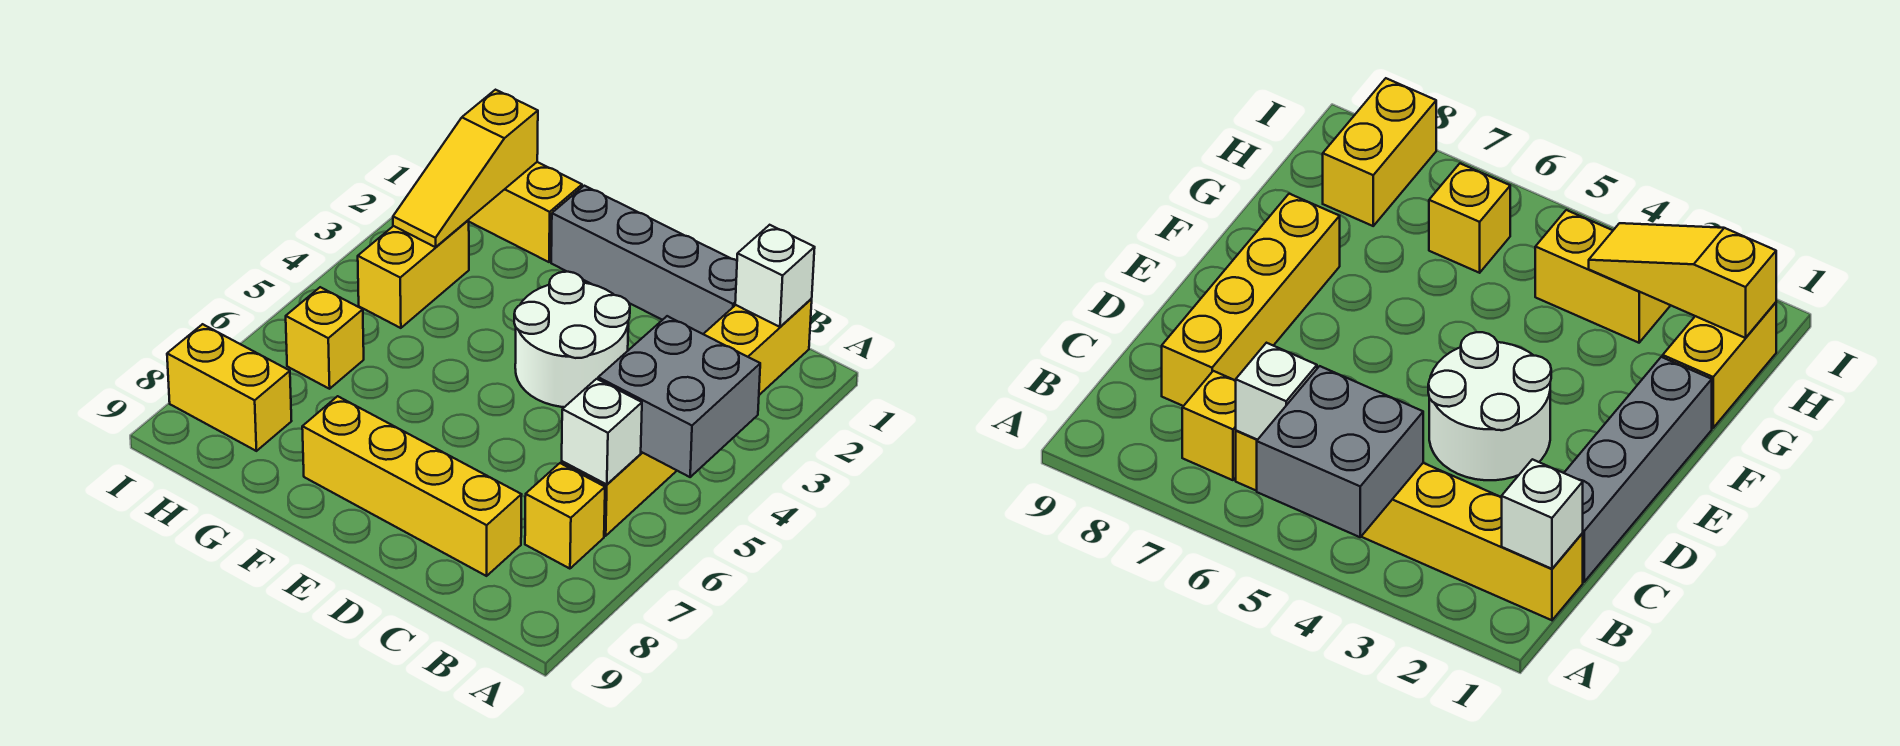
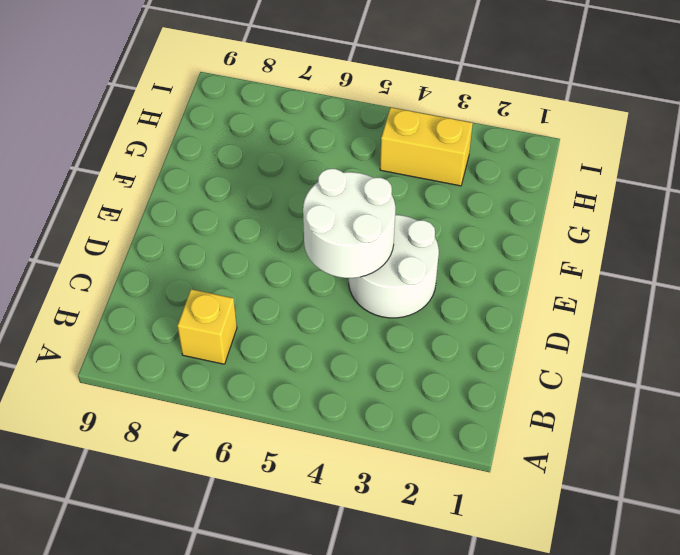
white 2x2 round brick [303,169,395,278] -> none
none -> yellow 1x6 brick [562,299,812,536]
none -> grey 1x4 brick [551,186,737,334]
none -> yellow 1x4 brick [302,396,522,576]

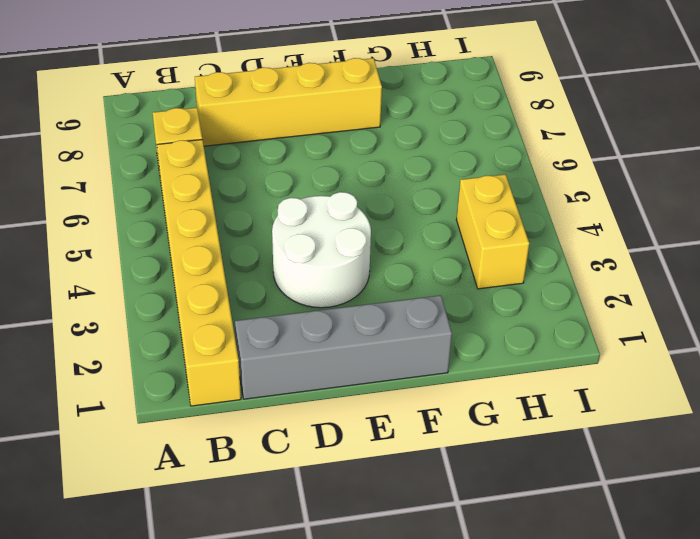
none -> yellow 1x2 brick [469,162,582,262]
none -> yellow 1x1 brick [286,287,364,389]
none -> yellow 1x2 brick [167,324,291,451]

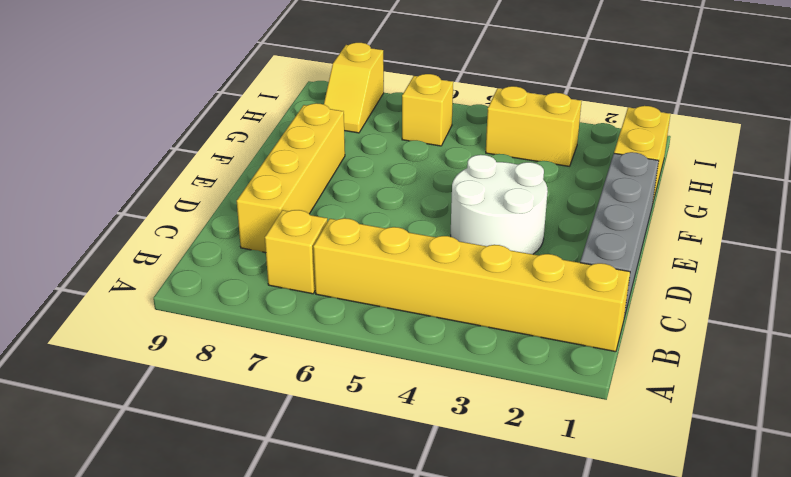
yellow 1x2 slope [324,43,384,133] -> yellow 1x2 brick [167,324,291,451]
none -> grey 2x2 brick [598,316,760,477]
none -> white 1x1 brick [735,225,815,327]
none -> white 1x1 brick [562,379,642,485]

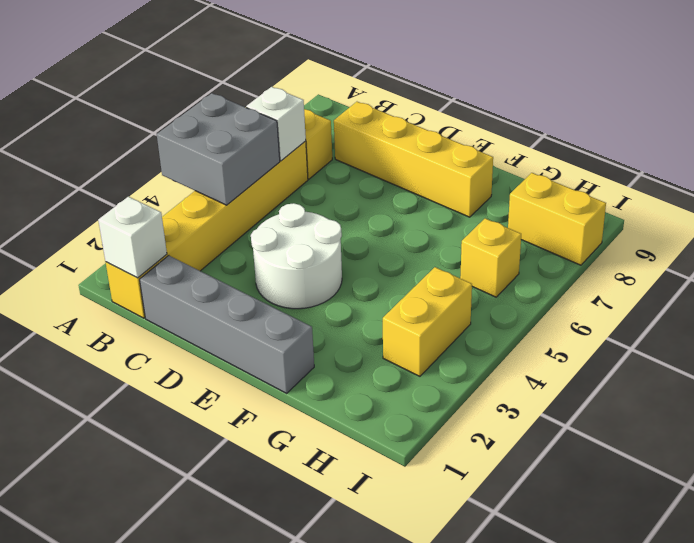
none -> yellow 1x2 brick [469,162,582,262]
none -> yellow 1x3 slope [393,90,538,247]

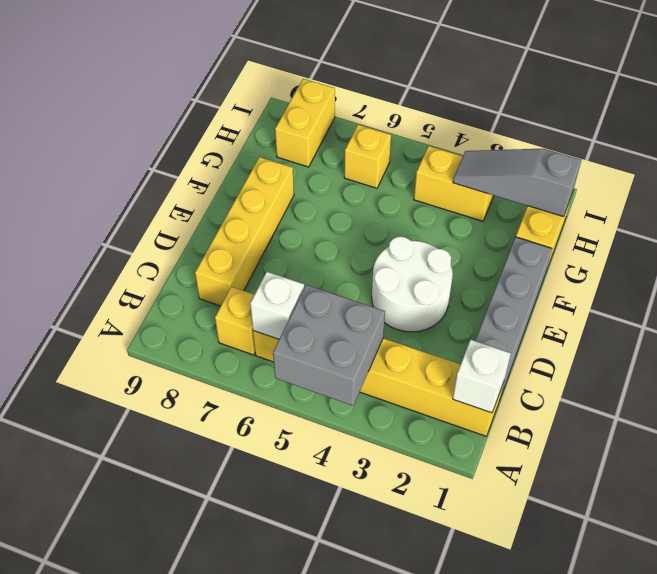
grey 1x3 slope [453,148,581,217] -> yellow 1x3 slope [393,90,538,247]

